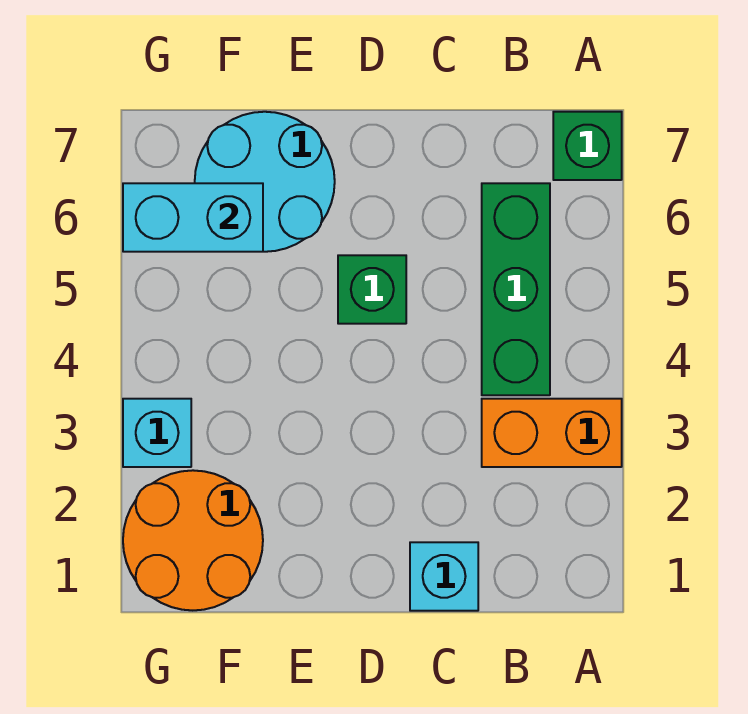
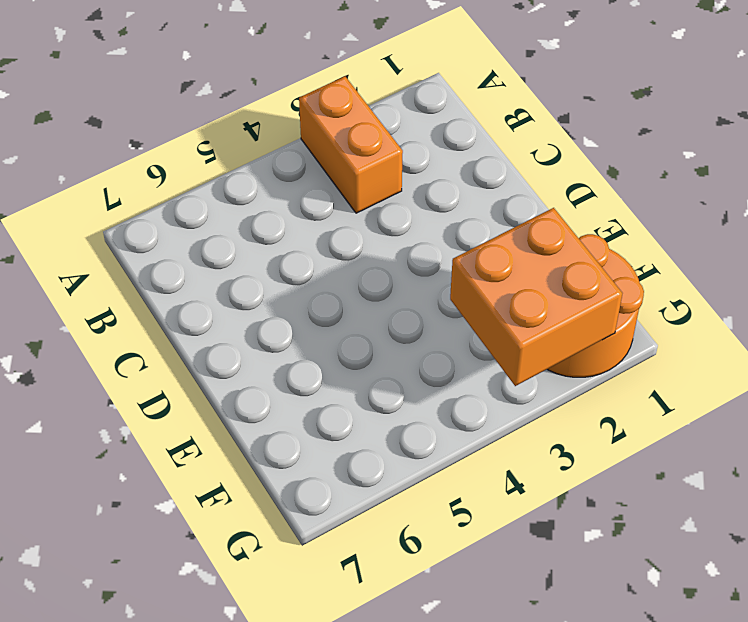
orange 2x2 brick [450,208,623,386] -> none
none -> green 1x1 brick [553,112,622,180]
none -> green 1x3 brick [482,183,550,395]

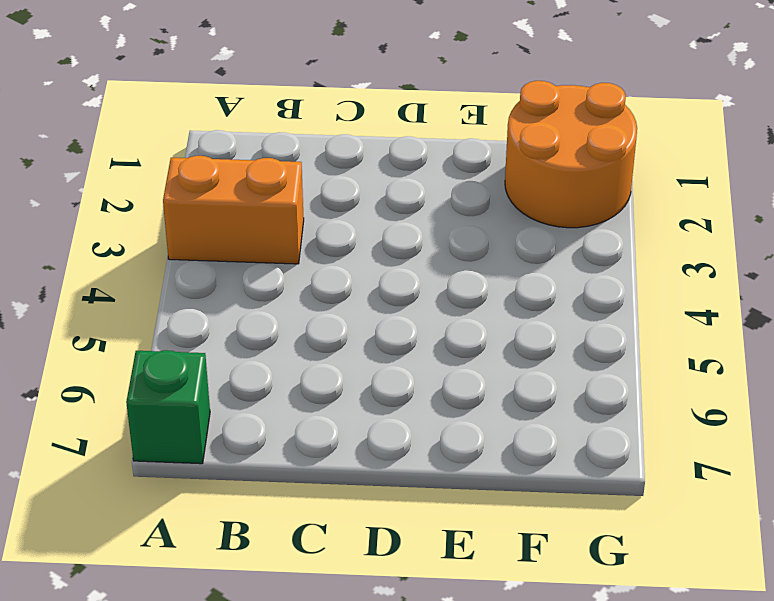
none -> green 1x3 brick [482,183,550,395]
none -> cyan 1x1 brick [410,542,478,611]

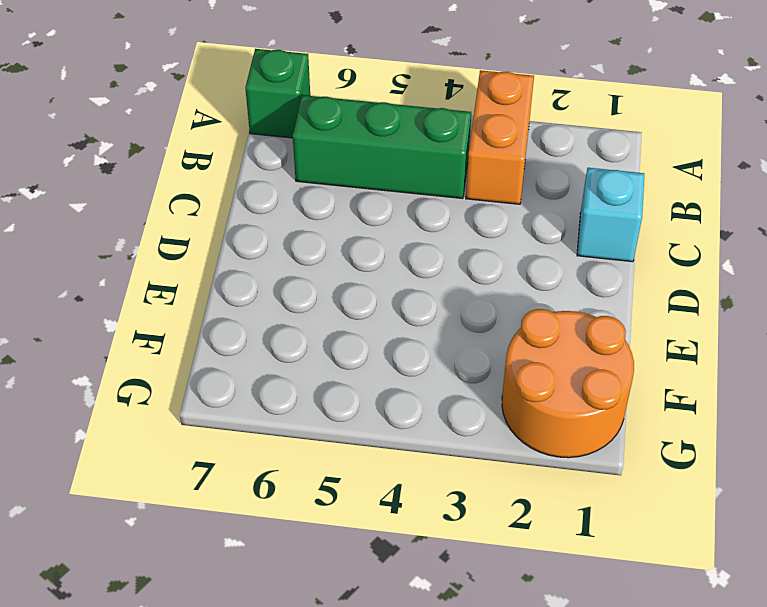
none -> green 1x1 brick [338,255,406,324]
none -> cyan 2x2 round brick [195,112,335,252]

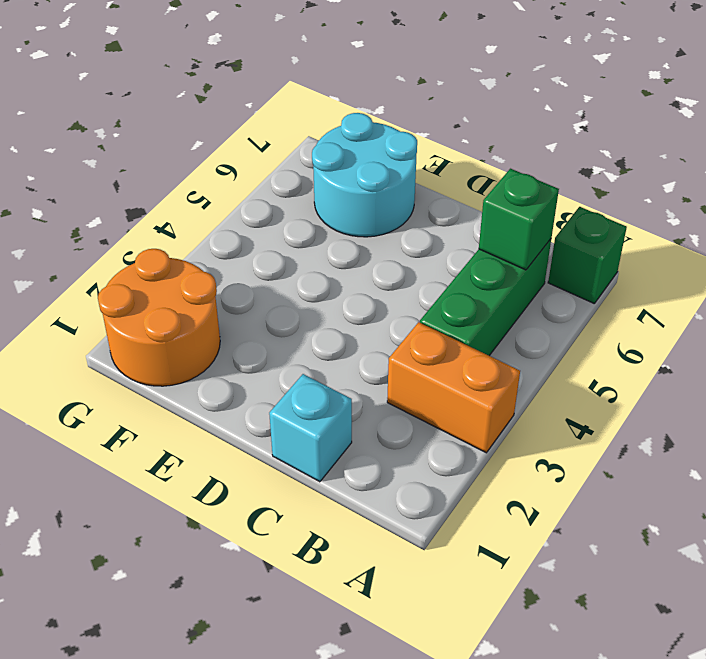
green 1x1 brick [479,169,559,270] -> green 1x1 brick moved to [338,255,406,324]
none -> cyan 1x1 brick [123,399,191,467]
none -> cyan 1x2 brick [123,183,263,252]

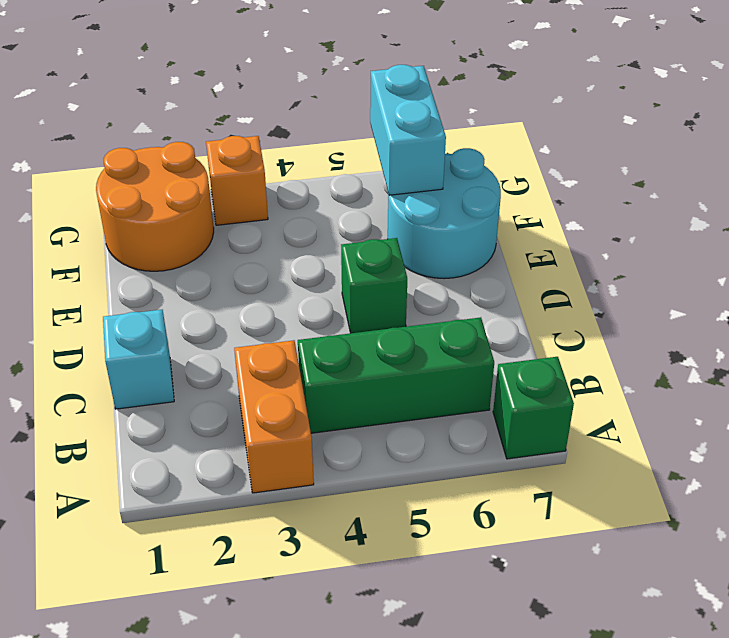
orange 1x1 brick [206,136,268,225] -> cyan 1x1 brick [123,399,191,467]

